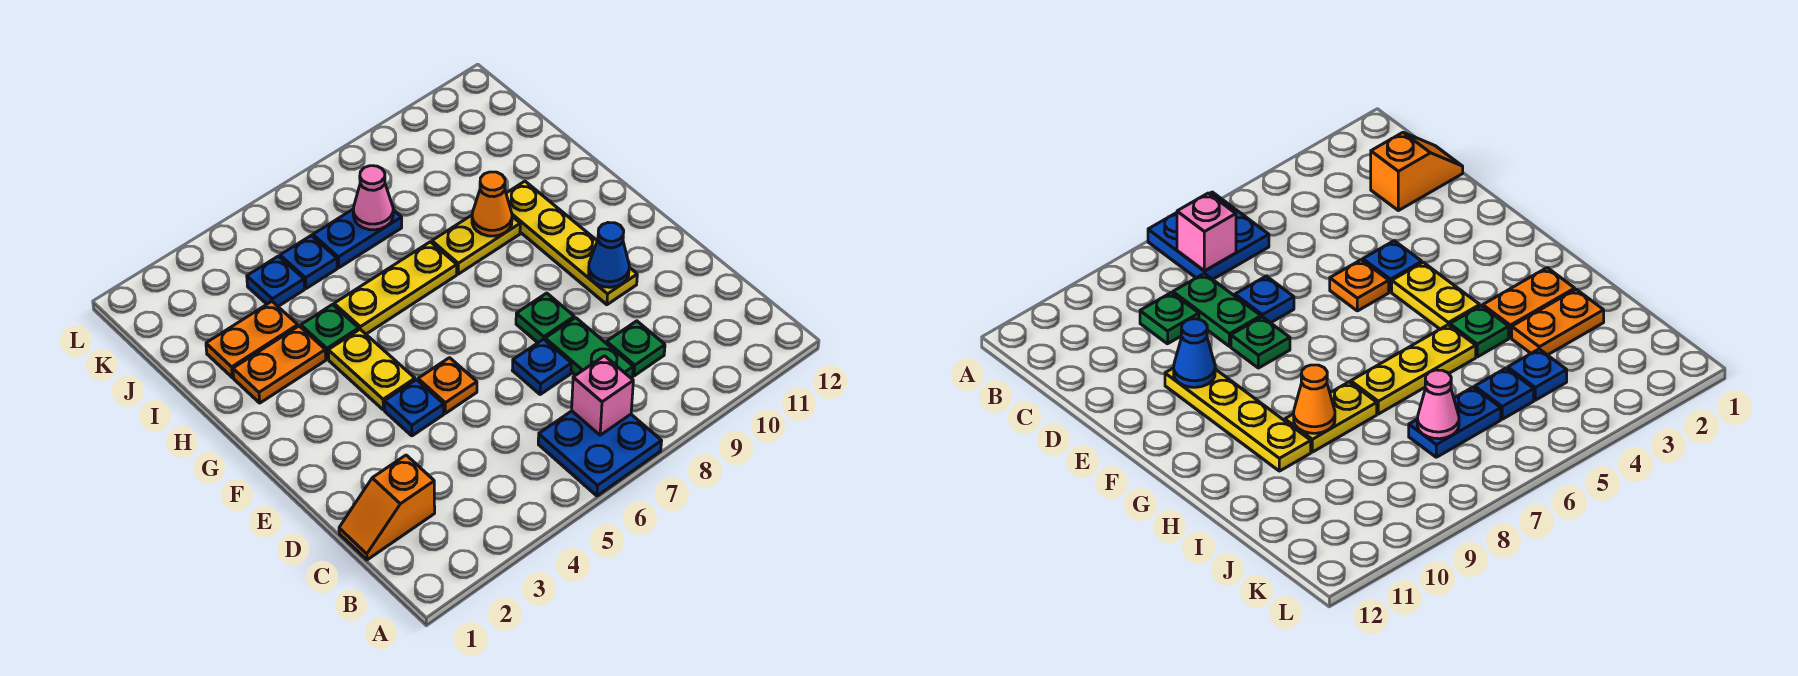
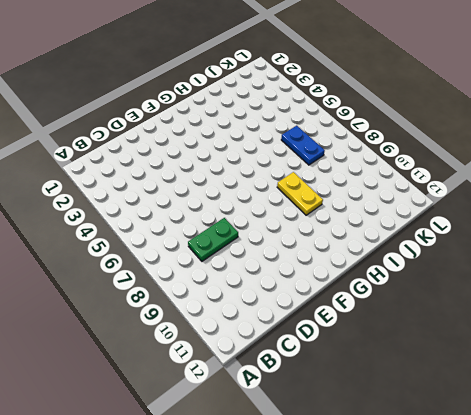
none -> blue 2x2 plate [538,411,662,496]
none -> orange 1x2 slope [339,455,435,560]
none -> green 1x1 plate [606,321,665,376]

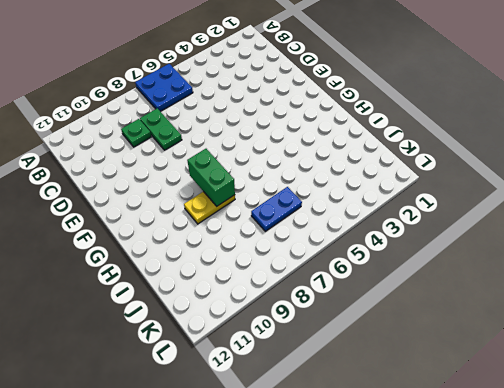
green 1x2 brick [187,149,235,206] -> none
none -> orange 1x2 slope [339,455,435,560]
none -> blue 1x1 plate [512,339,571,394]
none -> blue 1x1 plate [384,380,444,436]

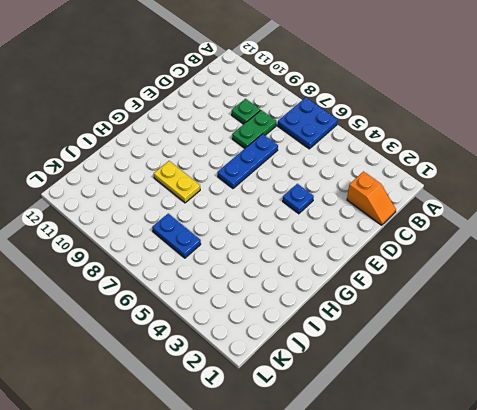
blue 1x3 plate [218,134,278,188] -> blue 1x1 plate [512,339,571,394]
none -> orange 1x1 plate [418,358,477,413]
none -> green 1x1 plate [516,293,574,343]
none -> yellow 1x4 plate [506,181,637,305]

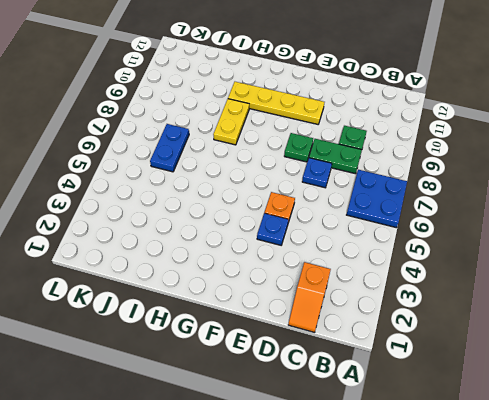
none -> yellow 1x2 plate [328,329,415,410]
none -> orange 1x2 plate [233,326,326,403]
none -> green 1x1 plate [301,305,359,359]

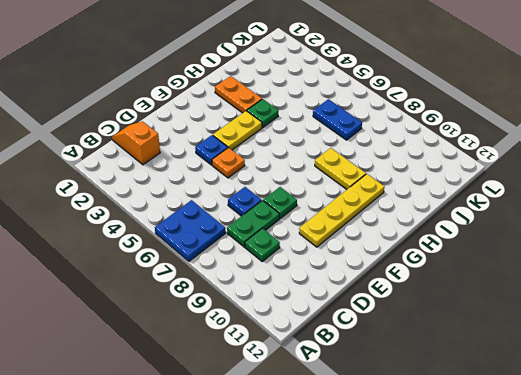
none -> yellow 1x3 plate [334,242,457,334]
none -> orange 1x2 plate [206,301,298,378]
none -> blue 1x1 plate [247,256,305,306]

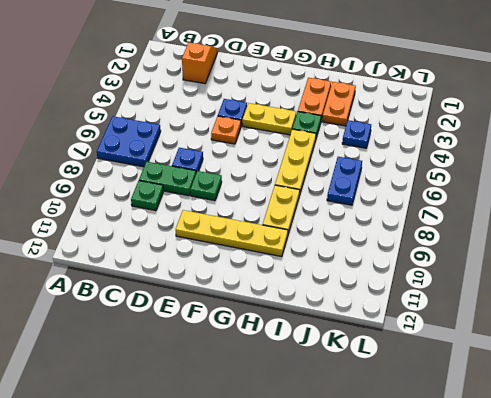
none -> blue 1x1 plate [280,236,337,289]
none -> pink 1x1 brick [572,356,633,435]
none -> blue 1x1 cone [589,223,629,287]

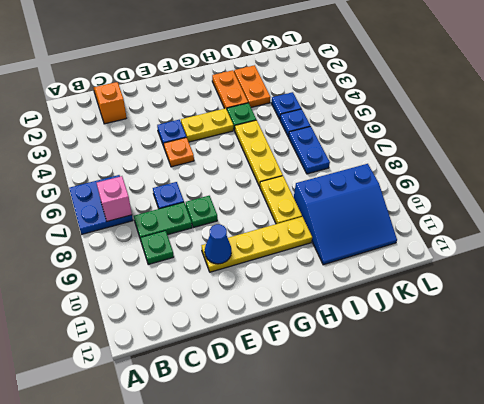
blue 3x3 slope [294,164,397,265] -> none
none -> orange 1x1 cone [472,172,512,236]
none -> pink 1x1 cone [353,166,393,230]

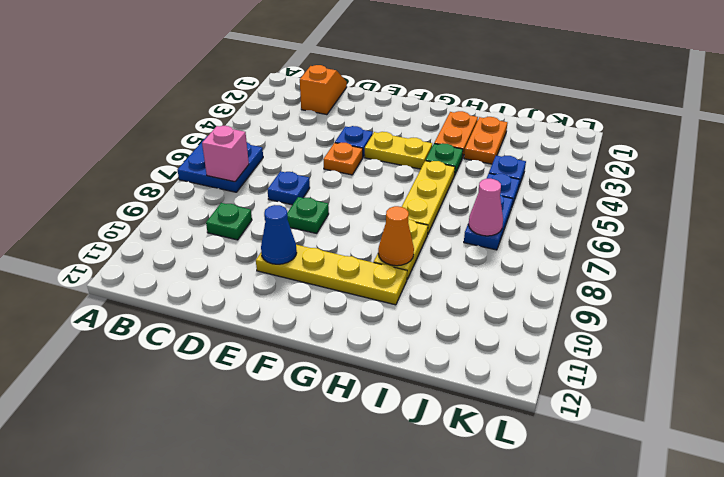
none -> green 1x2 plate [545,318,633,378]

